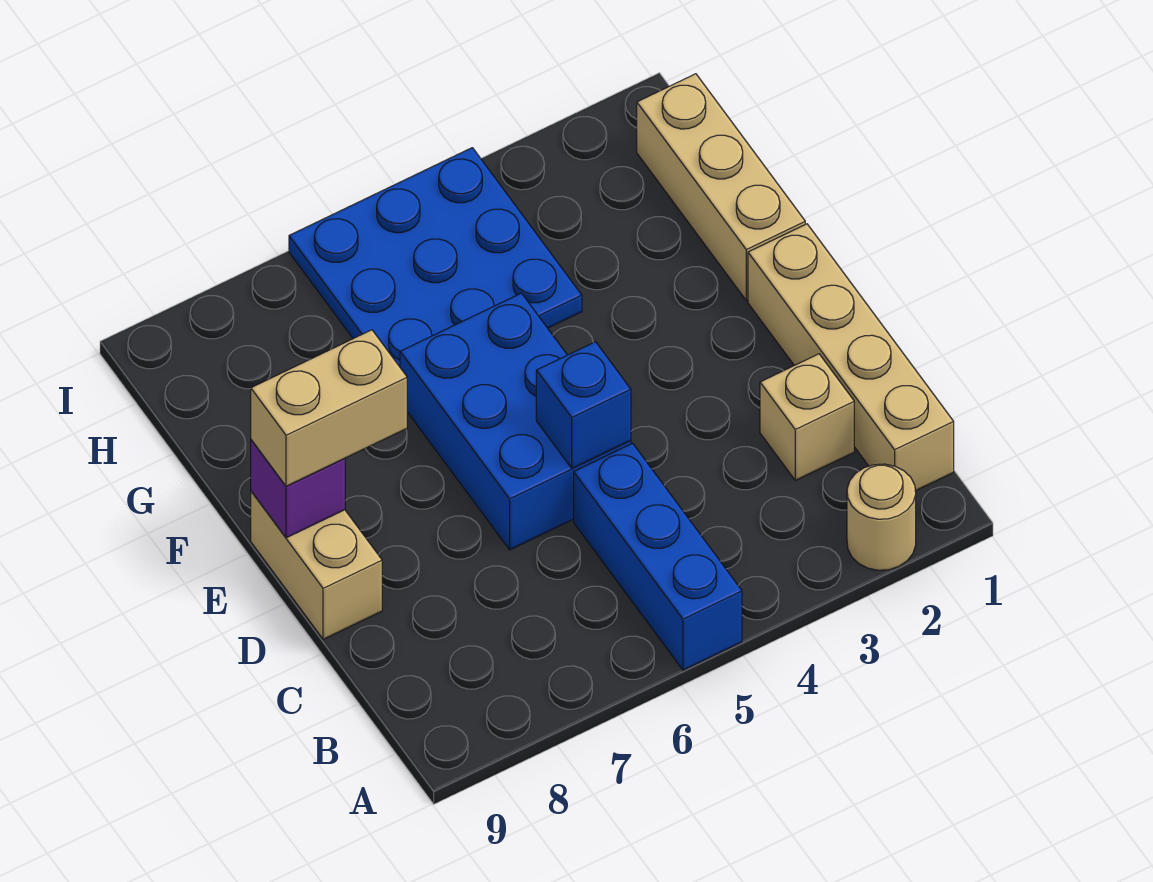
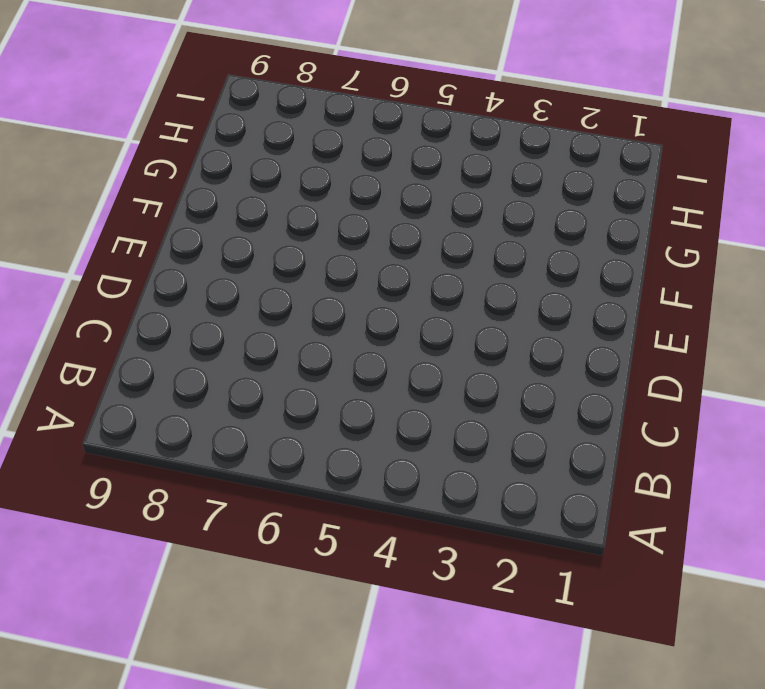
none -> tan 1x1 round brick [847,464,916,570]
none -> blue 1x3 brick [574,443,742,670]

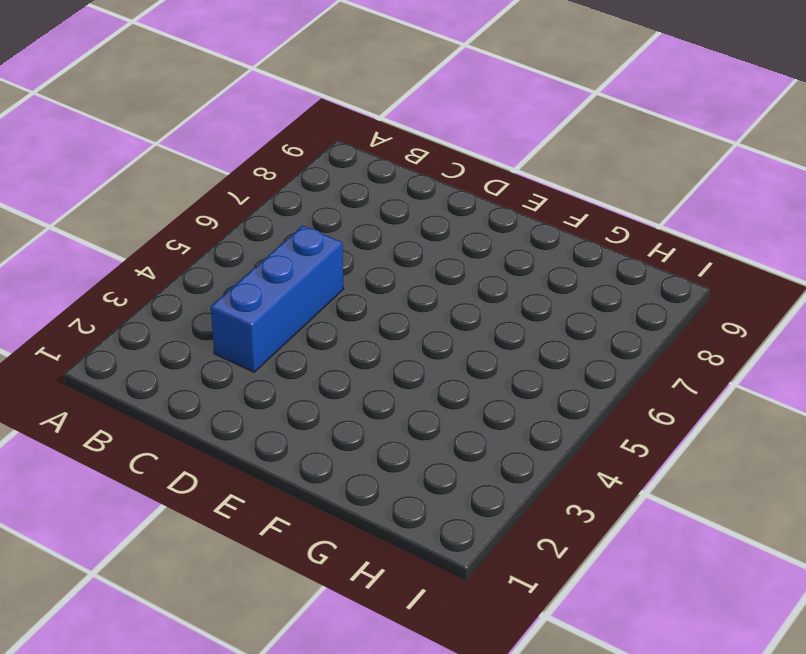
blue 1x3 brick [211,225,344,372] -> blue 1x3 brick turned to [574,443,742,670]
none -> tan 1x1 round brick [847,464,916,570]
none -> tan 1x4 brick [748,224,954,491]

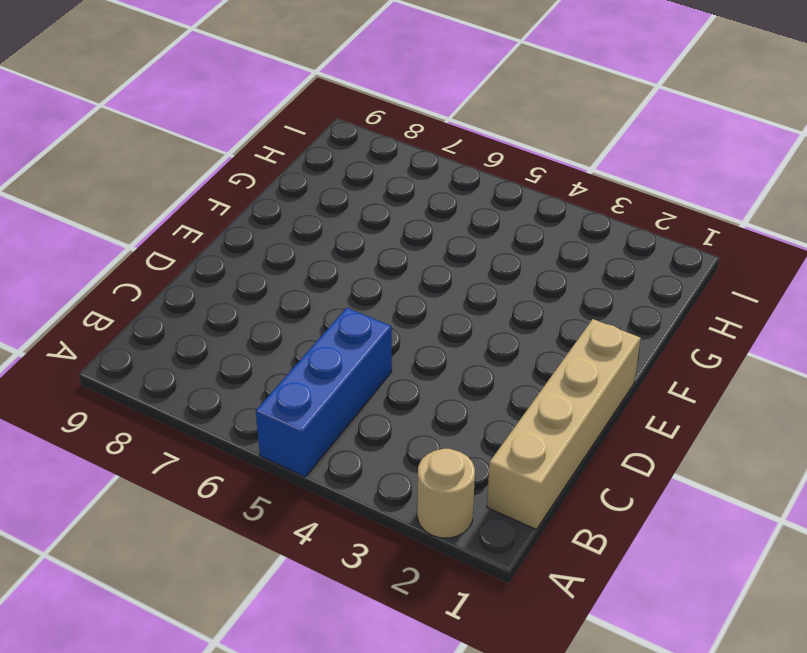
none -> tan 1x1 brick [760,354,854,480]
none -> blue 2x3 brick [400,293,631,550]

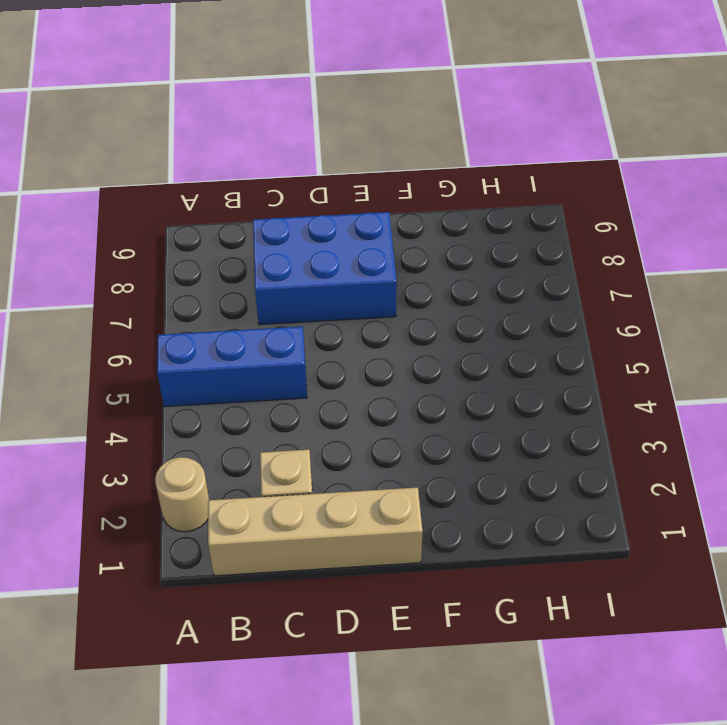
blue 2x3 brick [253,212,397,325] -> blue 2x3 brick moved to [400,293,631,550]
none -> tan 1x2 brick [251,491,382,639]
none -> tan 1x3 brick [637,74,805,300]

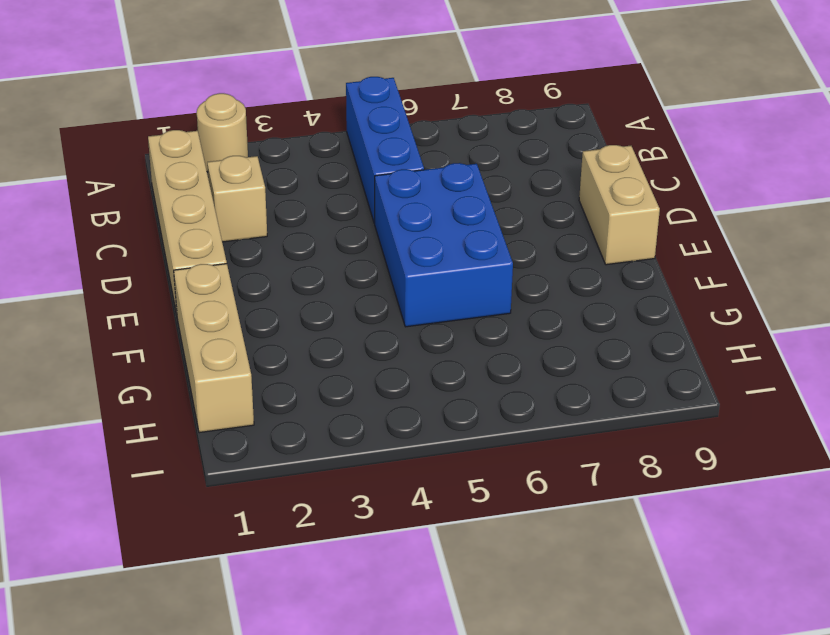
none -> blue 3x3 plate [289,148,582,367]
none -> blue 1x1 brick [536,342,631,468]

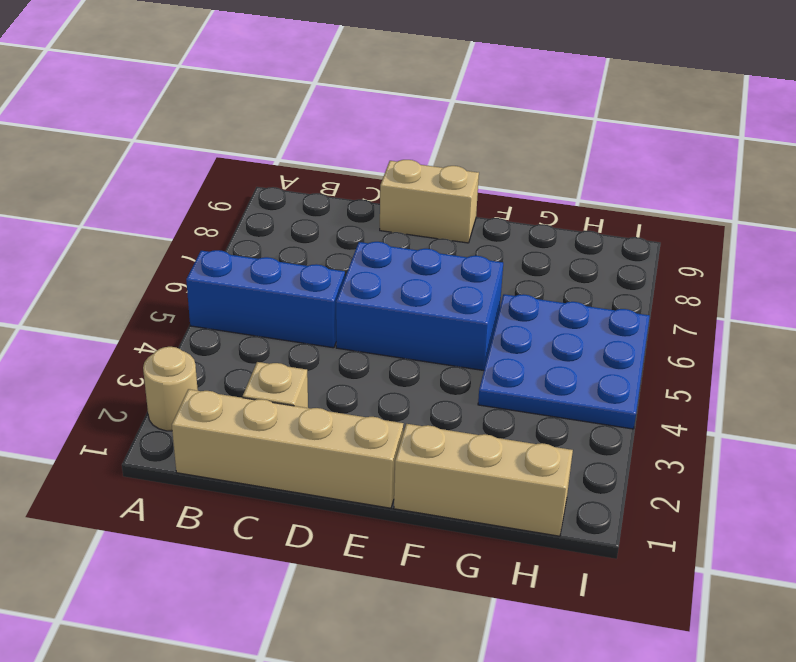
none -> blue 1x1 brick [536,342,631,468]
none -> purple 1x1 brick [251,440,345,538]

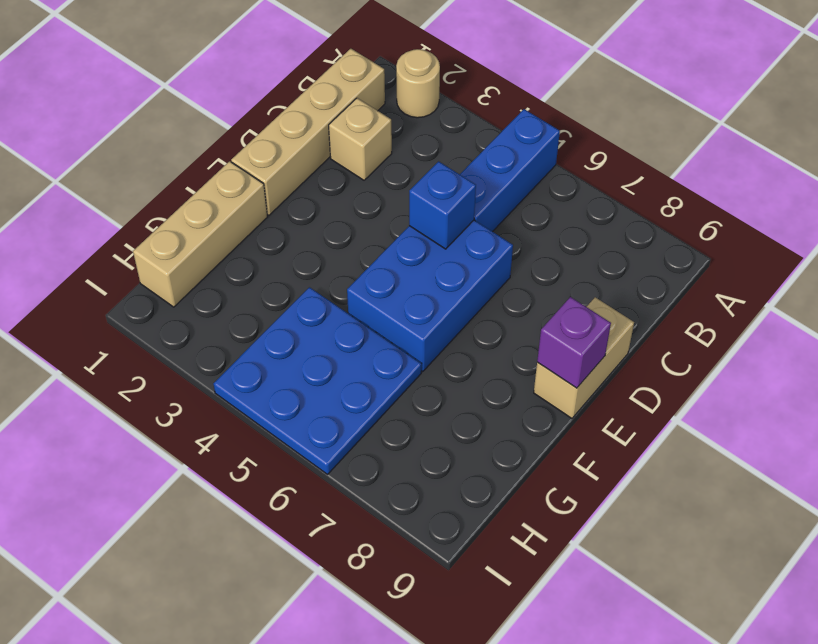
none -> tan 1x2 brick [251,330,407,486]

